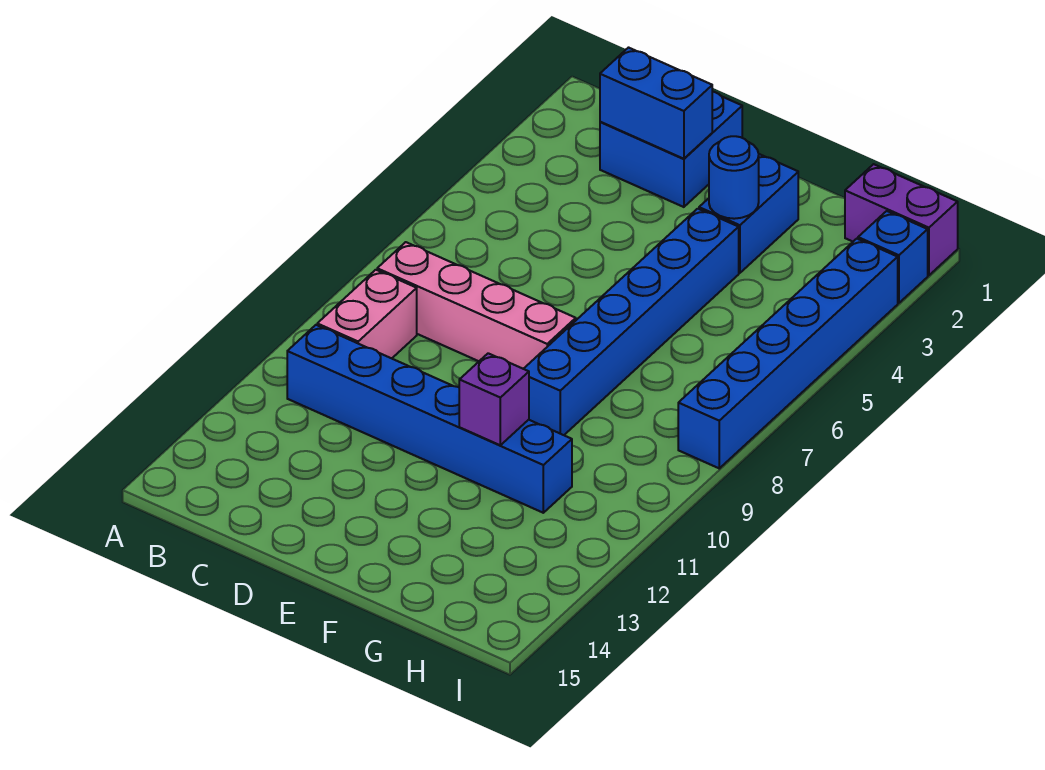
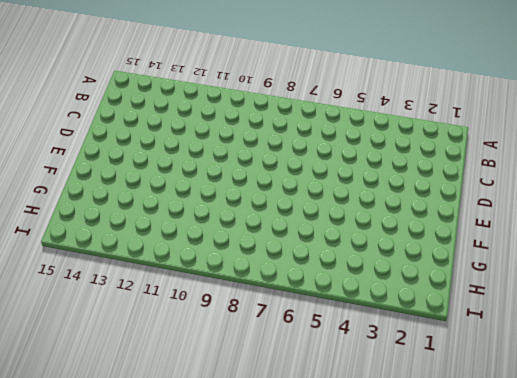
none -> pink 1x4 brick [377,242,576,369]
none -> pink 1x2 brick [317,270,417,358]
none -> blue 1x6 brick [287,325,572,513]

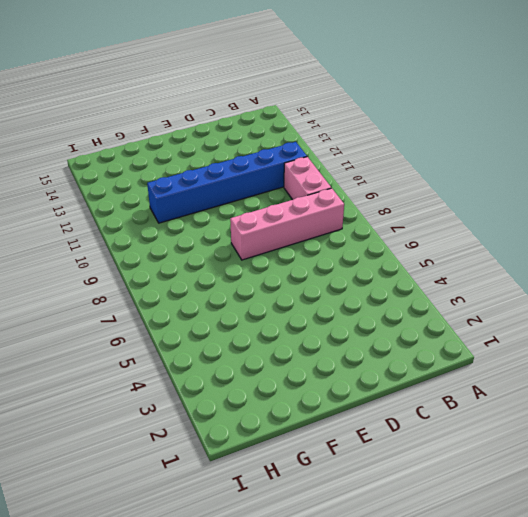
none -> blue 2x2 brick [600,92,742,207]
none -> blue 1x2 brick [699,154,798,273]
none -> blue 1x6 brick [524,209,739,435]

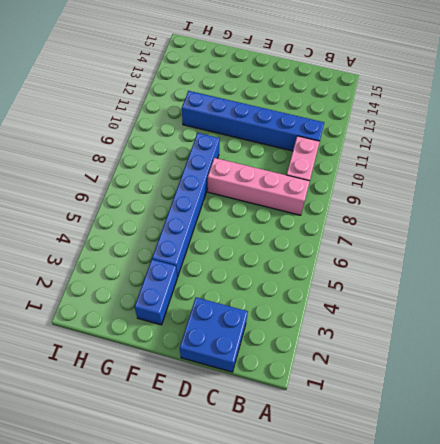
none -> purple 1x2 brick [845,164,958,275]
none -> blue 1x1 brick [858,211,928,303]
none -> blue 1x6 brick [678,239,898,468]

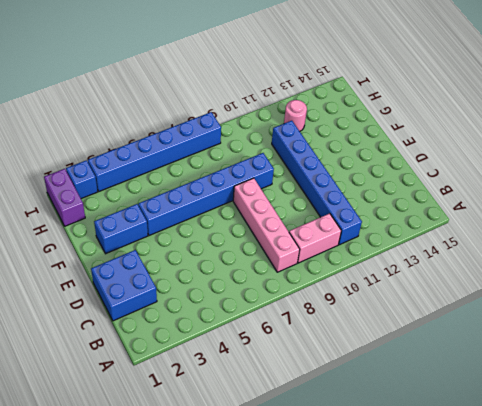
pink 1x1 round brick [284,100,307,131] -> none
none -> blue 1x2 brick [600,48,712,159]
none -> blue 1x1 round brick [709,136,759,219]
none -> purple 1x1 brick [459,353,529,445]

